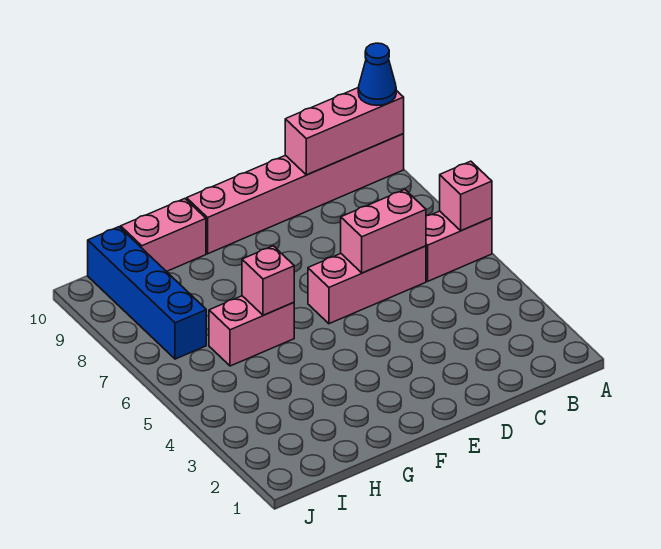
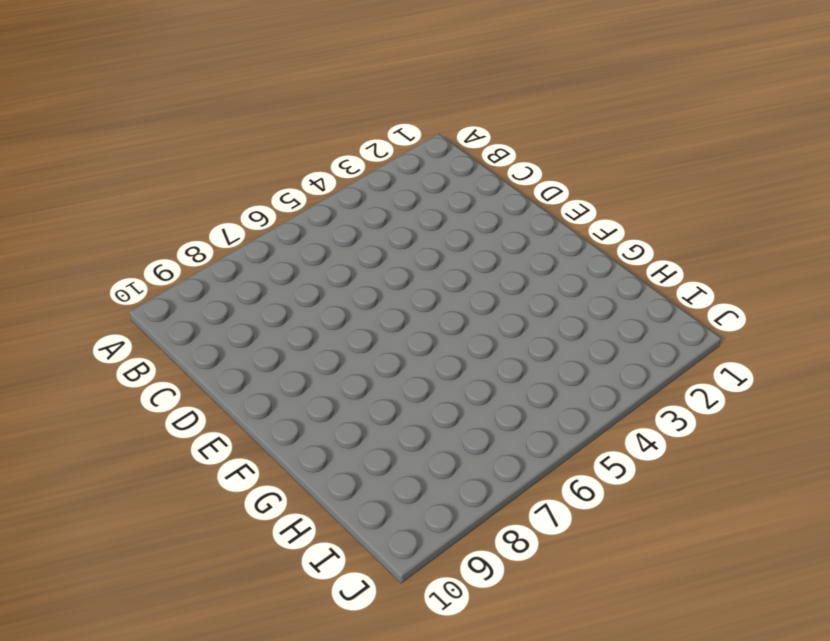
none -> pink 1x2 brick [426,211,492,281]
none -> pink 1x6 brick [187,134,404,254]

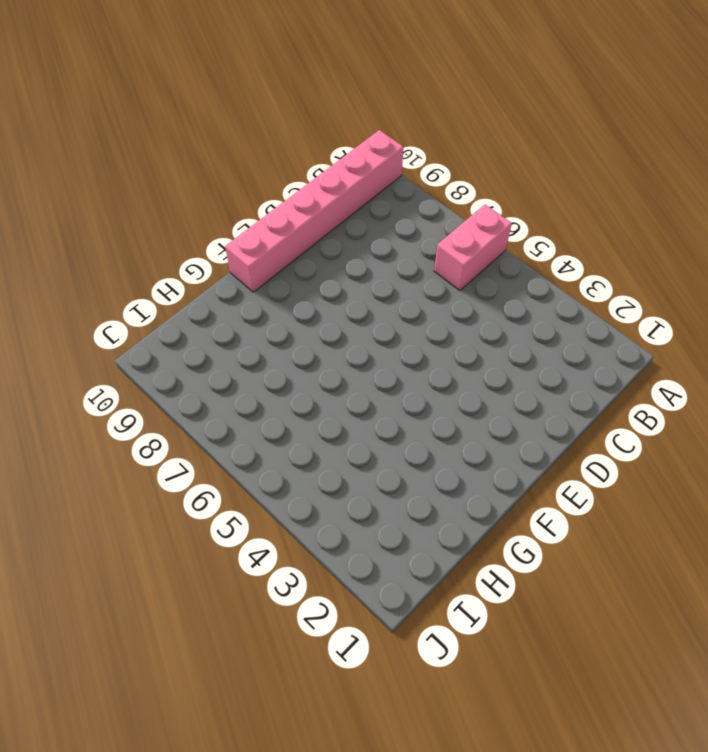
none -> pink 1x3 brick [308,246,426,324]
none -> pink 1x2 brick [209,296,294,366]

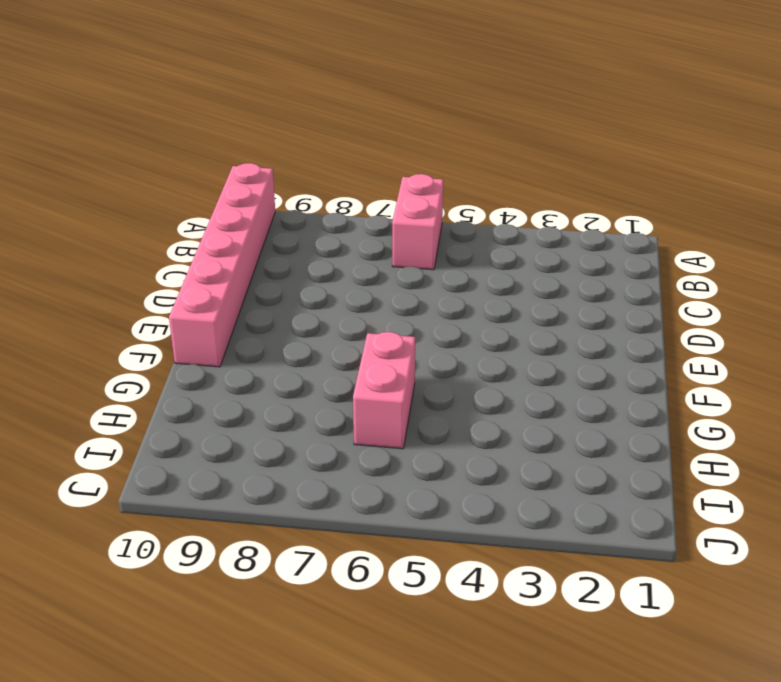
none -> pink 1x3 brick [308,246,426,324]
none -> pink 1x2 brick [121,199,206,272]

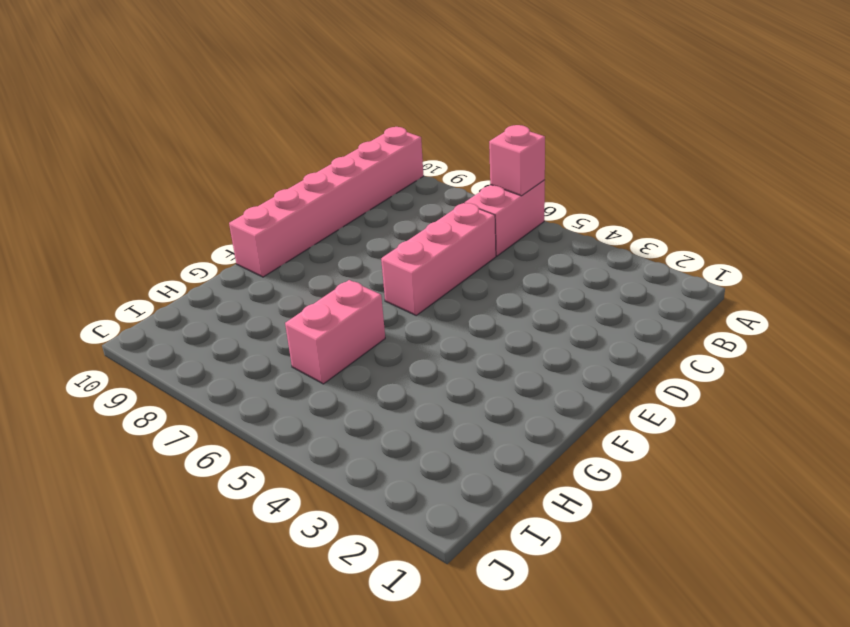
none -> pink 1x2 brick [121,199,206,272]
none -> blue 1x4 brick [88,227,206,359]

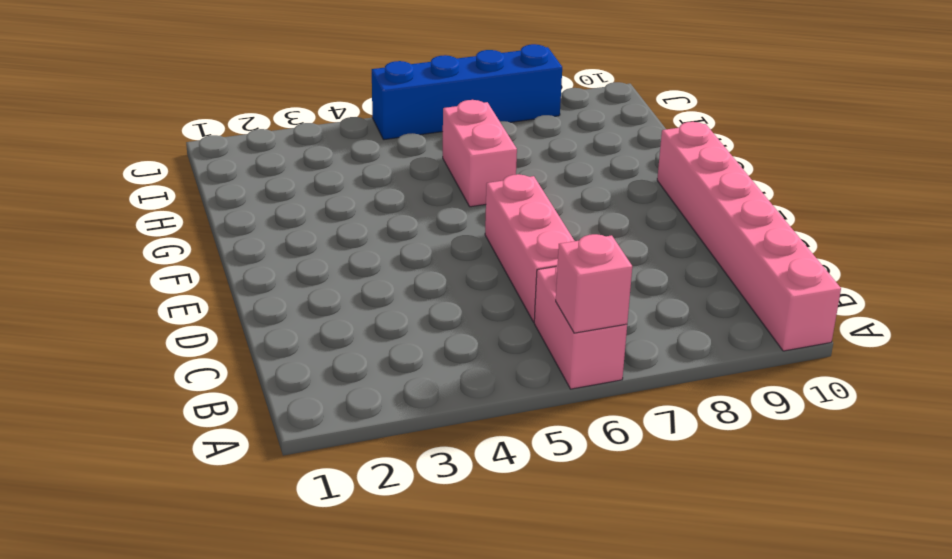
blue 1x4 brick [372,44,562,140] -> blue 1x4 brick moved to [88,227,206,359]
none -> pink 1x2 brick [121,199,206,272]
none -> pink 1x3 brick [285,88,404,175]

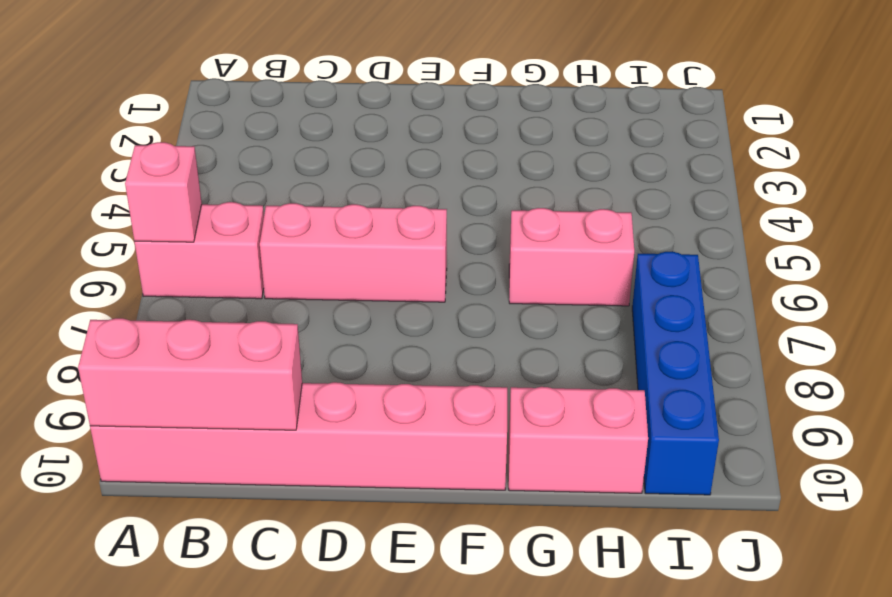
none -> pink 1x2 brick [341,190,426,273]
none -> pink 1x1 brick [242,246,294,315]

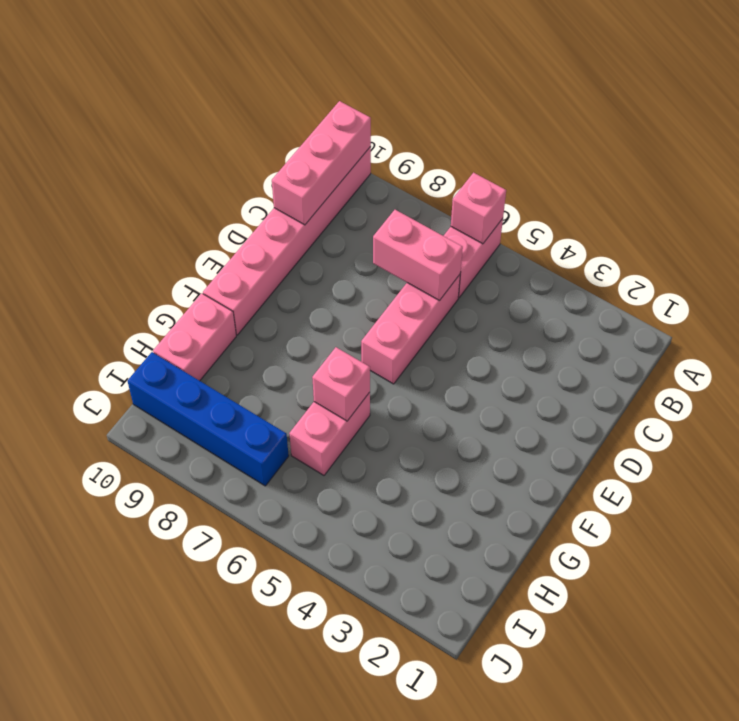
pink 1x2 brick [373,210,463,301] -> pink 1x2 brick turned to [341,190,426,273]
none -> blue 1x1 cone [358,43,396,105]

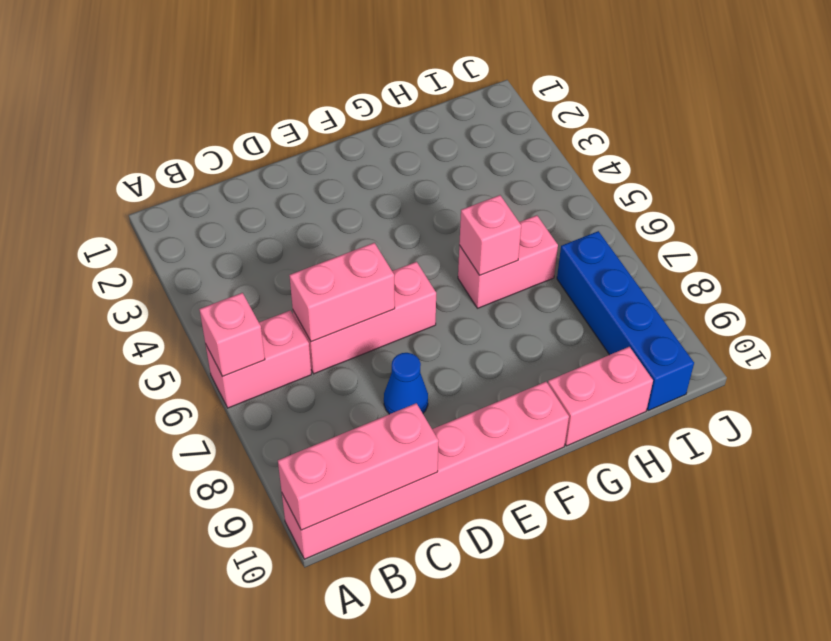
blue 1x1 cone [384,353,428,414] -> blue 1x1 cone moved to [358,43,396,105]

